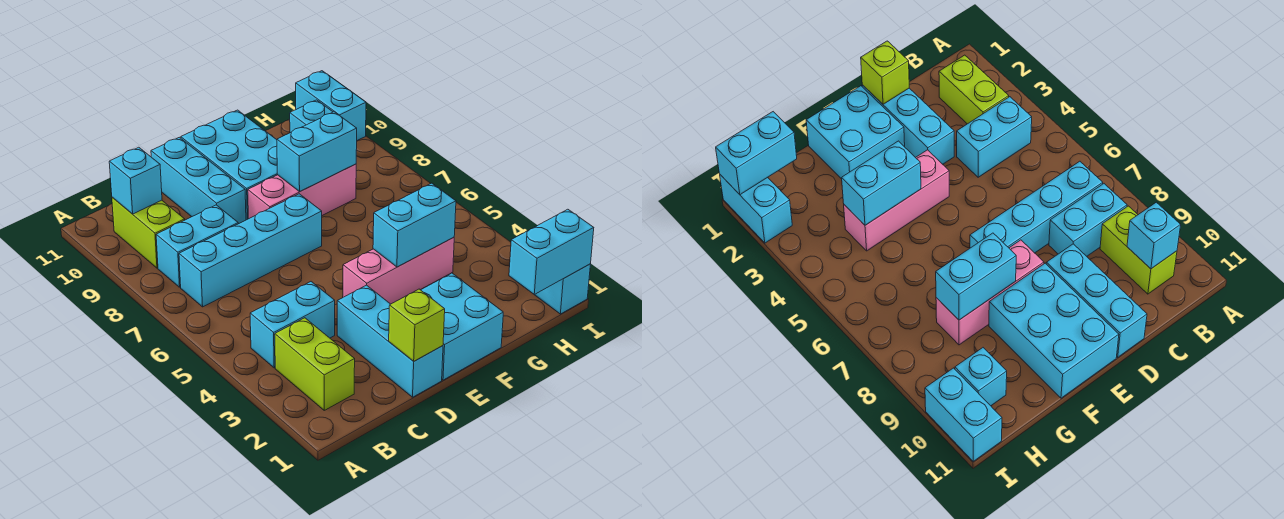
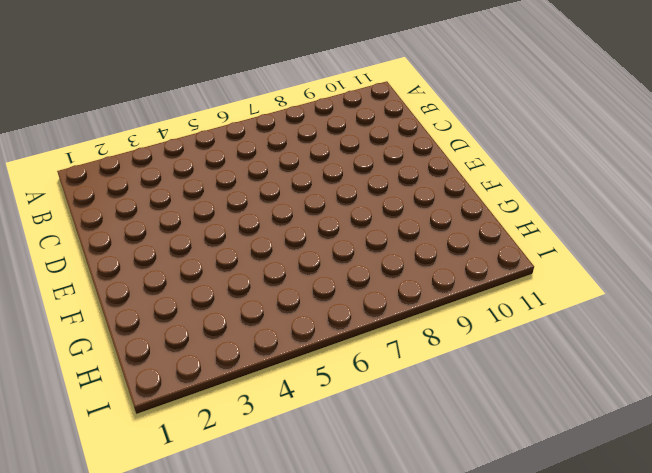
none -> lime 1x2 brick [275,318,355,410]
none -> cyan 1x2 brick [250,282,335,368]
none -> cyan 1x4 brick [179,194,322,307]

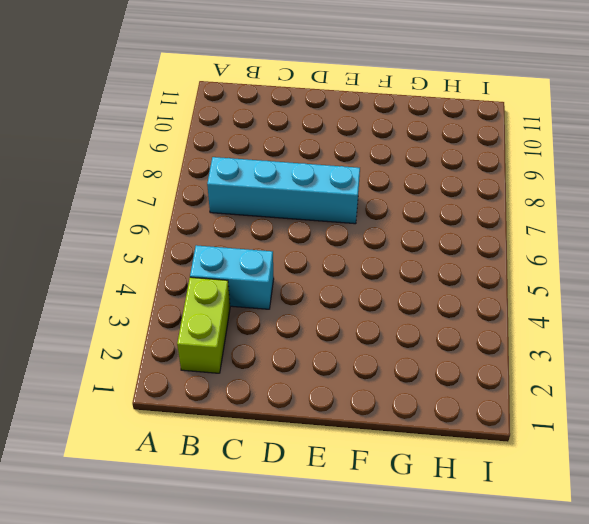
none -> cyan 1x2 brick [156,205,238,287]
none -> lime 1x2 brick [112,197,185,268]
none -> cyan 1x3 brick [337,285,443,397]

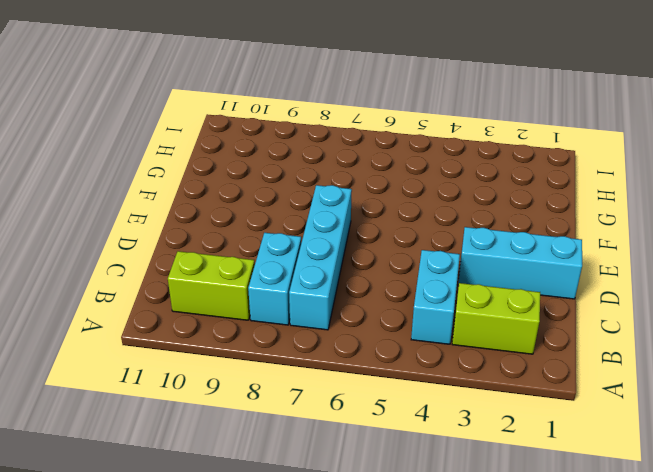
none -> cyan 1x3 brick [151,137,246,224]
none -> cyan 2x2 brick [421,273,503,380]
none -> pink 1x3 brick [343,237,454,304]

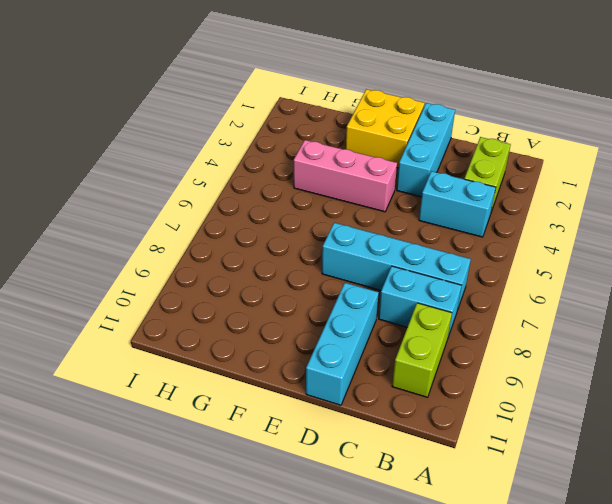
yellow 2x2 brick [346,89,424,168] -> cyan 2x2 brick [421,273,503,380]
none -> pink 1x3 brick [248,164,356,219]
none -> cyan 2x3 brick [181,110,277,220]
none -> cyan 1x1 brick [290,100,332,133]

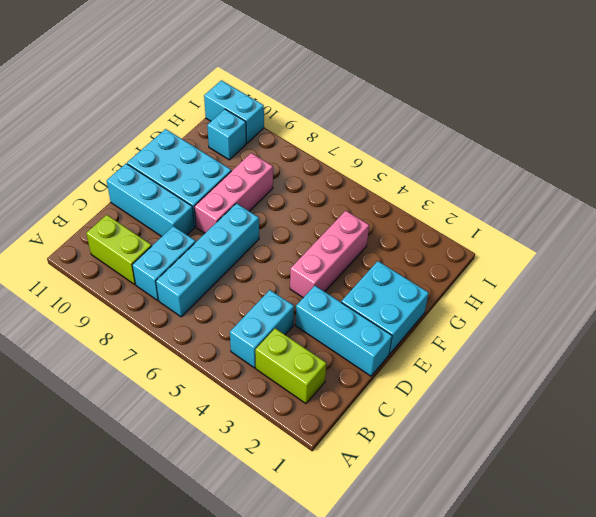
none -> cyan 1x2 brick [535,264,590,314]
none -> cyan 1x1 brick [109,147,162,214]
none -> lime 1x1 brick [389,289,445,361]

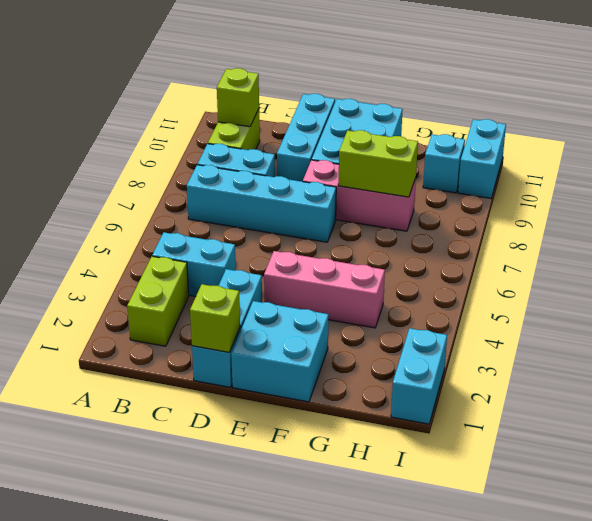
lime 1x1 brick [217,68,259,127] -> cyan 1x1 brick [109,147,162,214]
lime 1x2 brick [338,130,418,197] -> cyan 1x2 brick [277,112,357,191]
none -> cyan 1x2 brick [373,183,456,267]
none -> cyan 1x2 brick [509,209,594,295]

